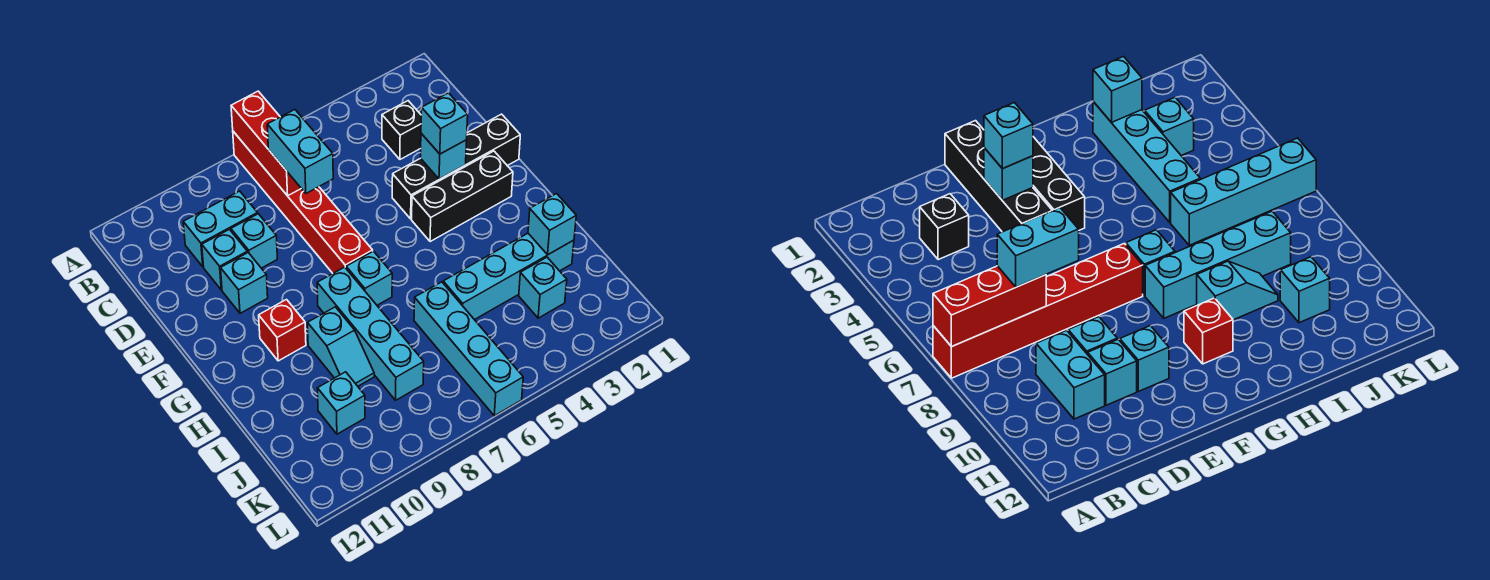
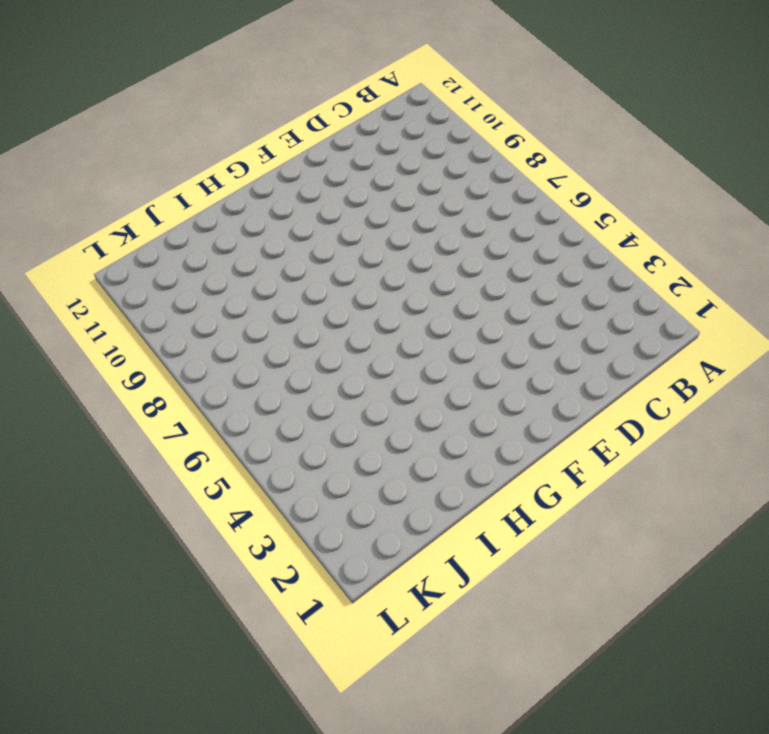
none -> red 1x6 brick [233,131,373,273]
none -> black 1x1 brick [382,101,421,159]
none -> cyan 1x2 brick [183,191,258,267]

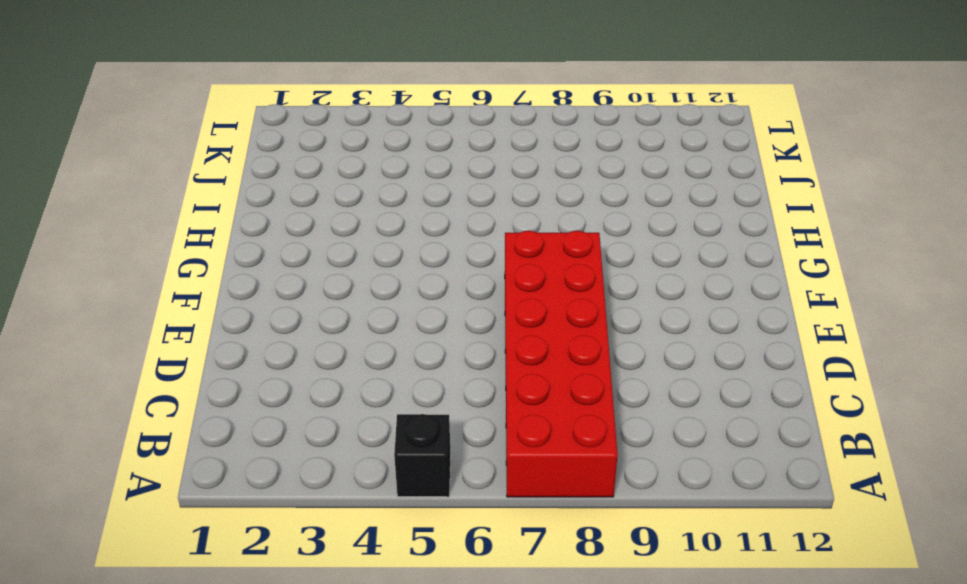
black 1x1 brick [394,414,451,497] -> black 1x1 brick moved to [382,101,421,159]
red 2x6 brick [505,231,618,497] -> red 1x6 brick [233,131,373,273]
none -> cyan 1x2 brick [183,191,258,267]
none -> cyan 1x1 brick [231,214,277,268]
none -> cyan 1x1 brick [202,229,247,290]

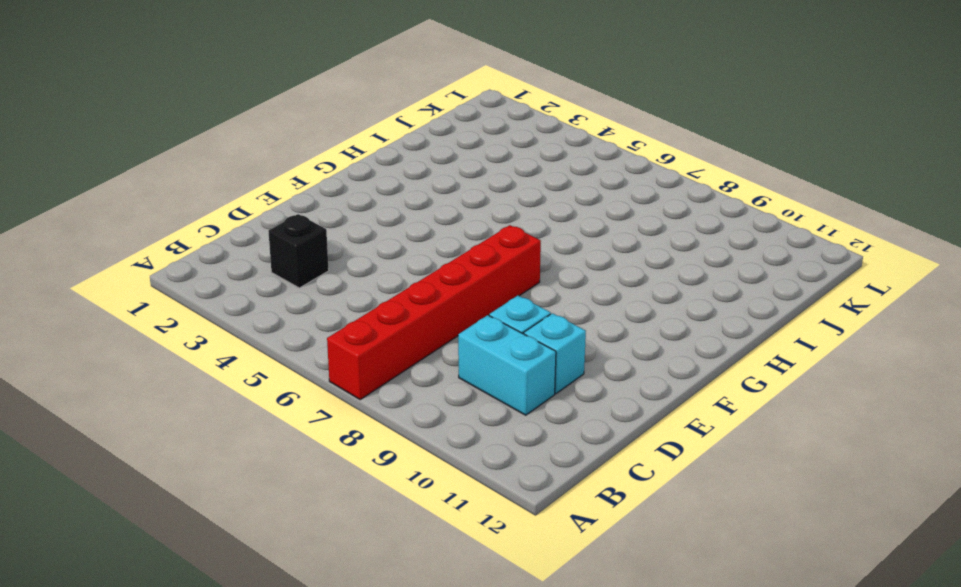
none -> black 1x4 brick [392,114,520,219]
none -> cyan 1x1 brick [221,253,268,313]
none -> black 1x3 brick [412,151,513,242]

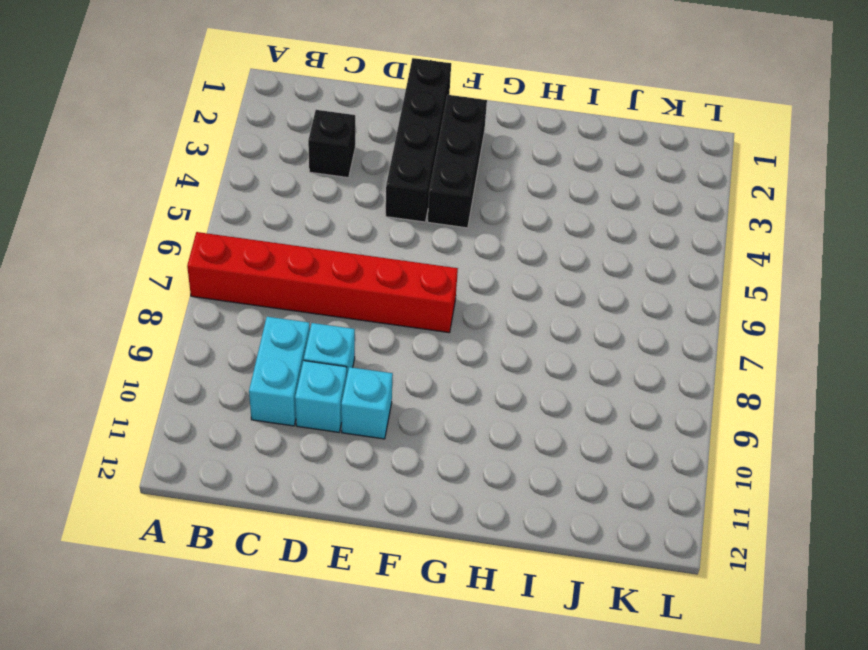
none -> cyan 1x1 brick [346,251,392,305]
none -> cyan 1x4 brick [317,267,424,400]
none -> red 1x1 brick [259,300,306,361]

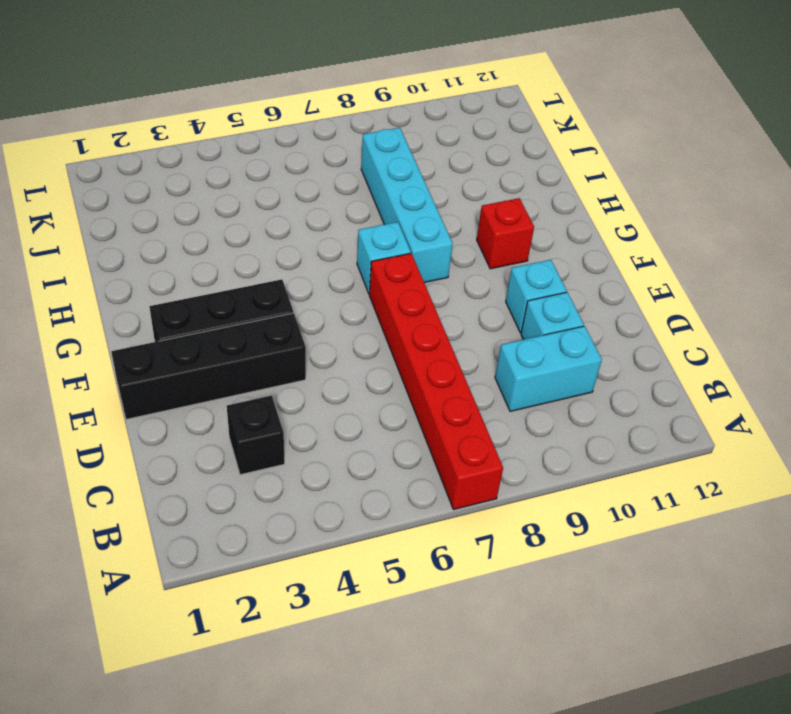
none -> cyan 1x1 brick [231,214,277,268]
none -> cyan 1x2 slope [308,307,374,386]
none -> cyan 1x4 brick [443,233,574,320]

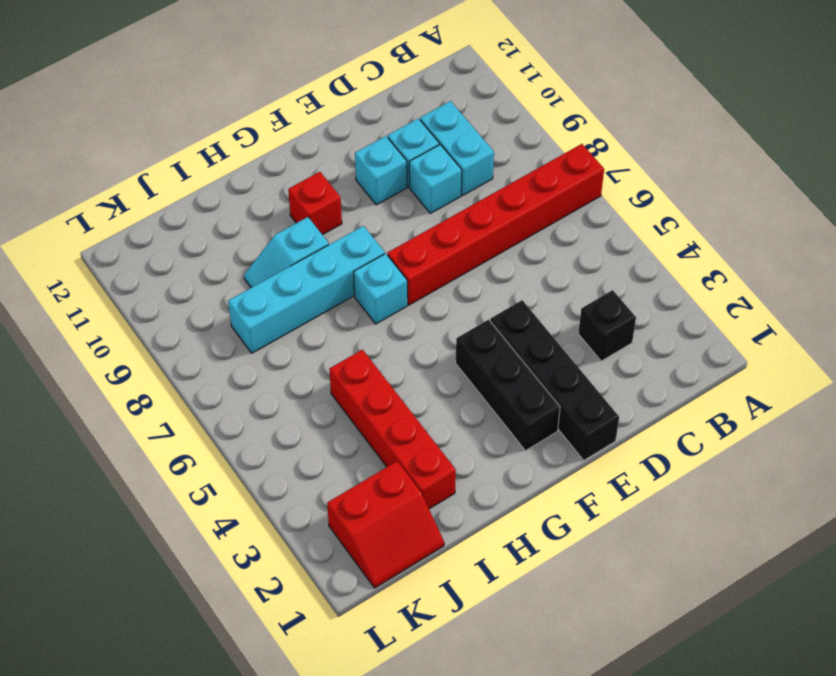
red 1x4 brick [329,350,456,509] -> cyan 1x4 brick [443,233,574,320]
red 2x2 slope [327,461,444,588] -> none
none -> cyan 1x4 brick [414,282,523,416]
none -> cyan 1x1 brick [519,257,567,318]
none -> cyan 1x1 brick [317,372,365,434]

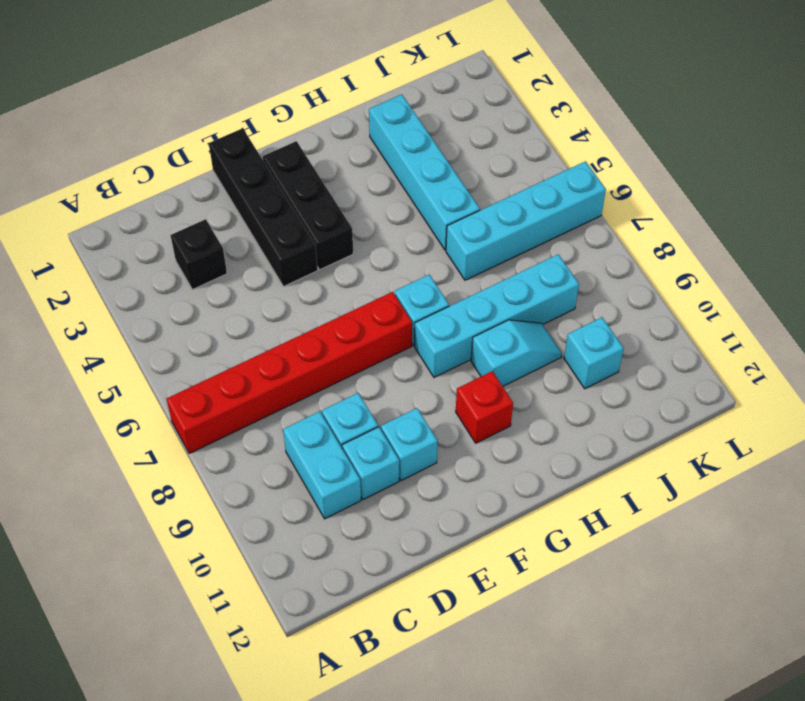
none -> cyan 1x1 brick [519,257,567,318]
none -> red 1x3 brick [231,91,301,196]
none -> cyan 1x1 brick [420,133,467,179]

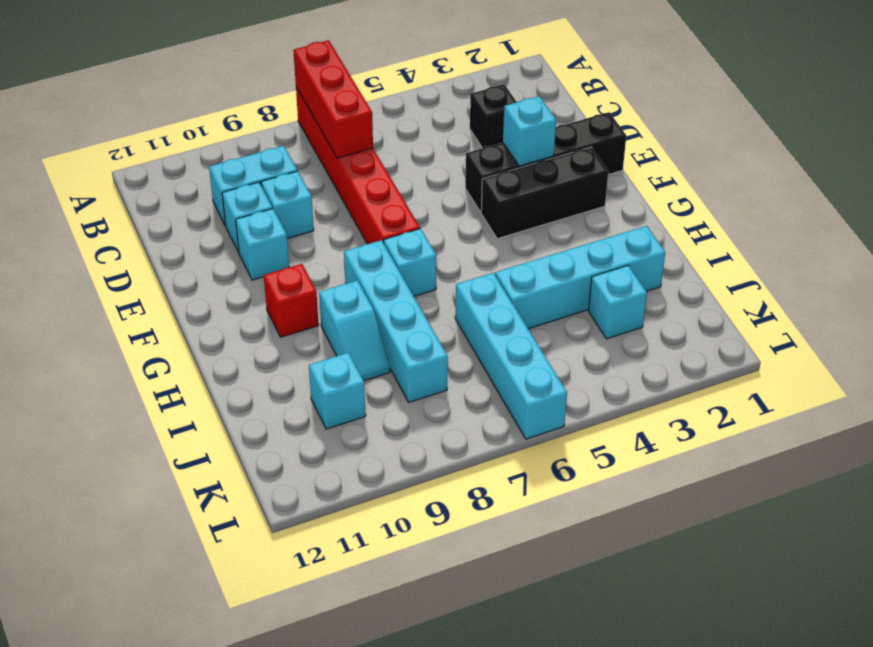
none -> cyan 1x1 brick [528,194,576,255]
none -> cyan 1x2 brick [267,110,333,193]
none -> cyan 1x1 brick [421,93,468,154]

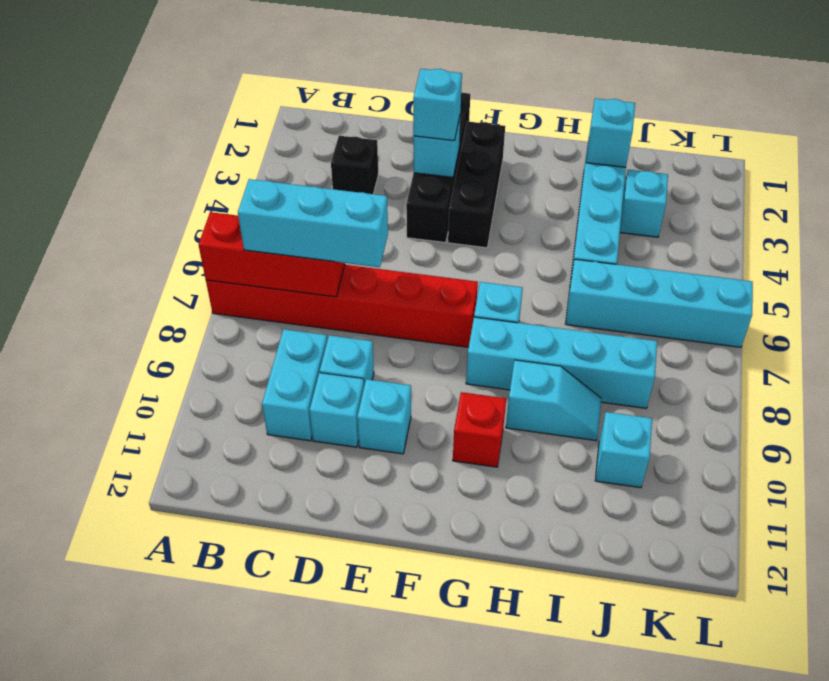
cyan 1x3 brick [238,179,388,267] -> cyan 1x2 brick [267,110,333,193]

